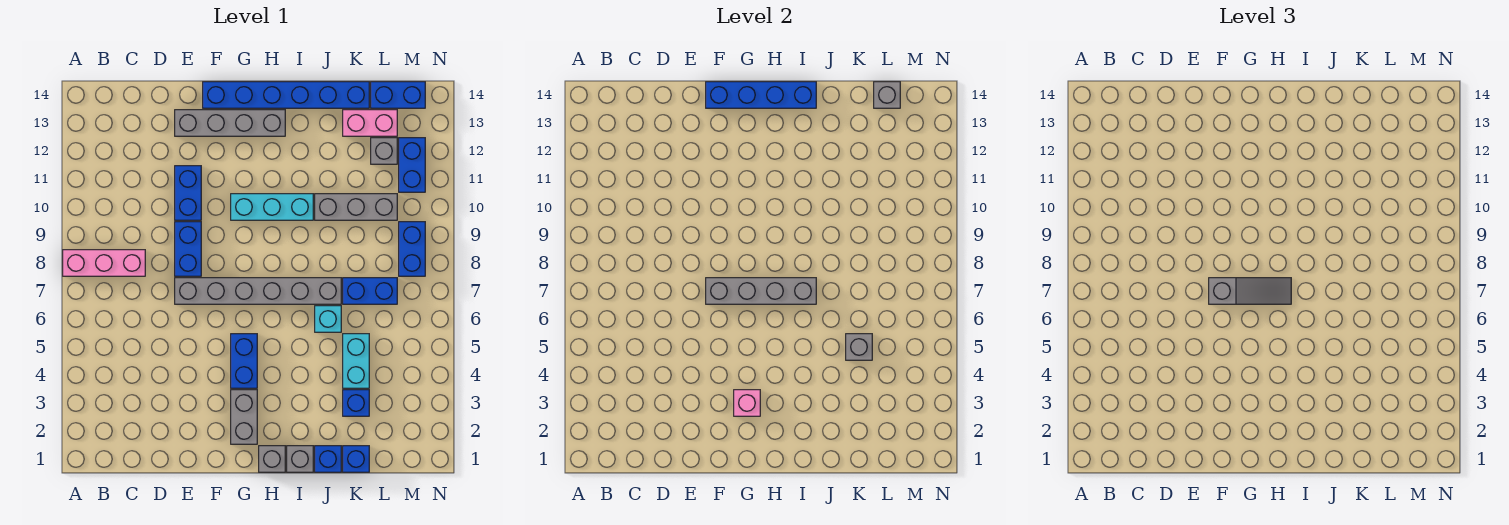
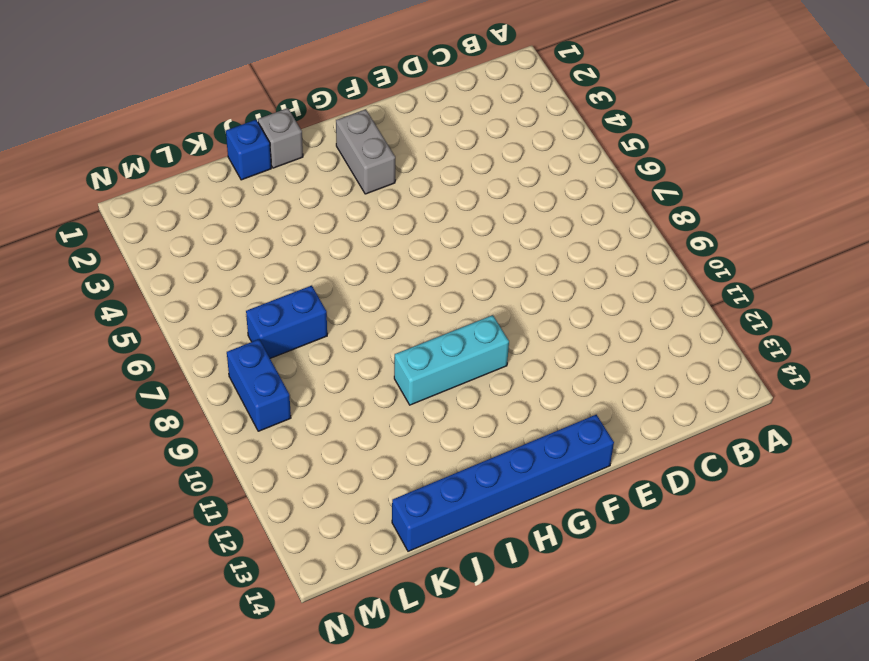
none -> pink 1x3 brick [63,250,145,276]
none -> grey 1x6 brick [175,278,341,304]
none -> blue 1x2 brick [175,222,201,276]

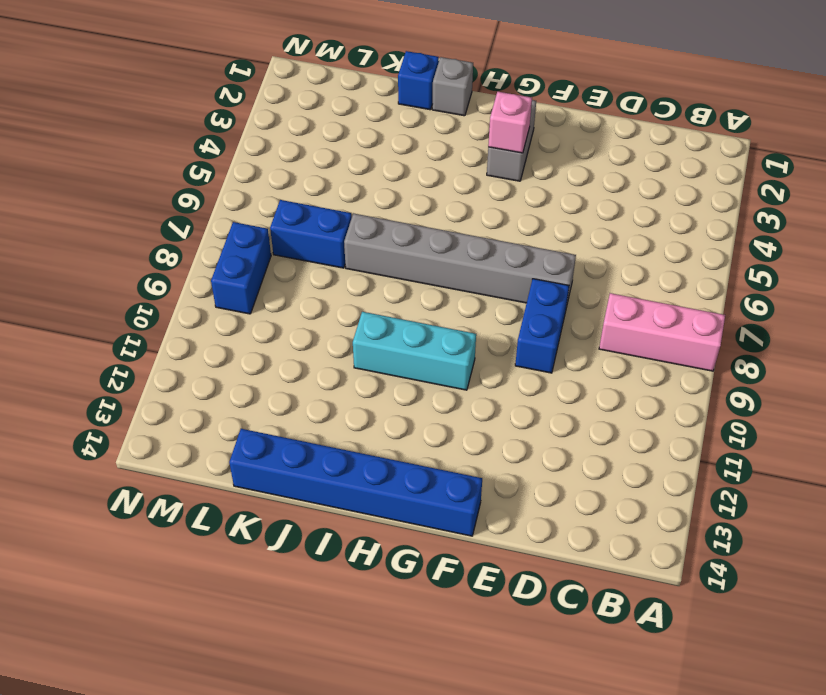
none -> blue 1x2 brick [175,166,201,220]
none -> grey 1x4 brick [175,110,285,136]
none -> blue 1x2 brick [231,334,257,388]

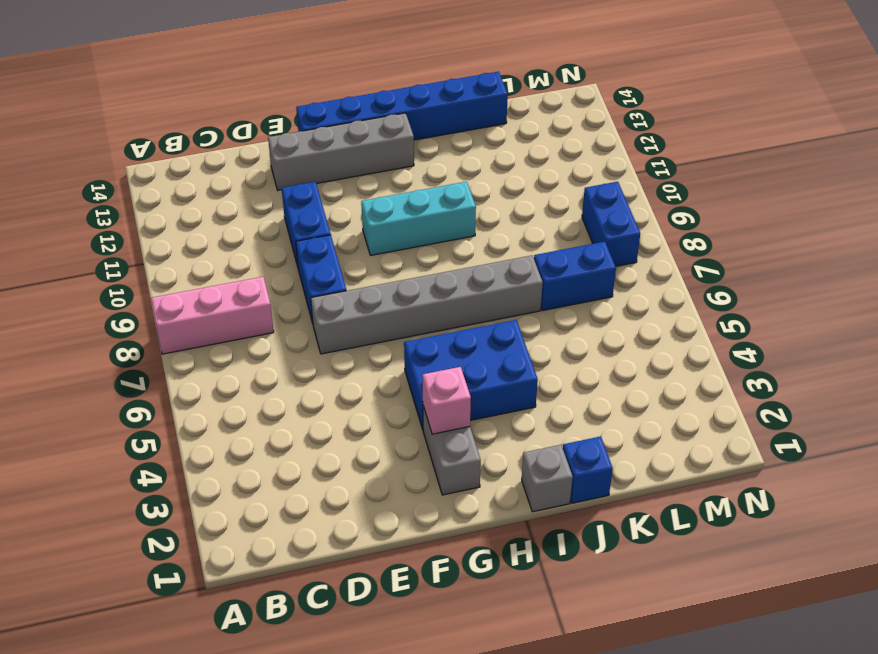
blue 2x3 brick [404,320,538,429] -> blue 1x2 brick [231,334,257,388]
none -> grey 1x1 brick [259,446,285,472]
none -> cyan 1x1 brick [315,306,341,332]
none -> grey 1x3 brick [315,194,397,220]

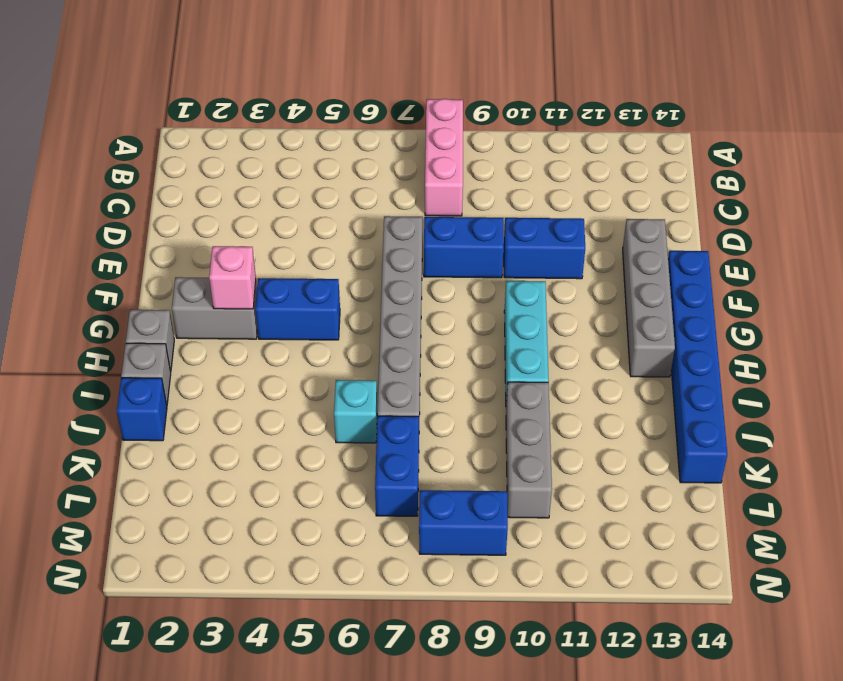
none -> blue 1x1 brick [343,446,369,472]
none -> blue 1x1 brick [343,390,369,416]
none -> cyan 1x2 brick [343,334,369,388]

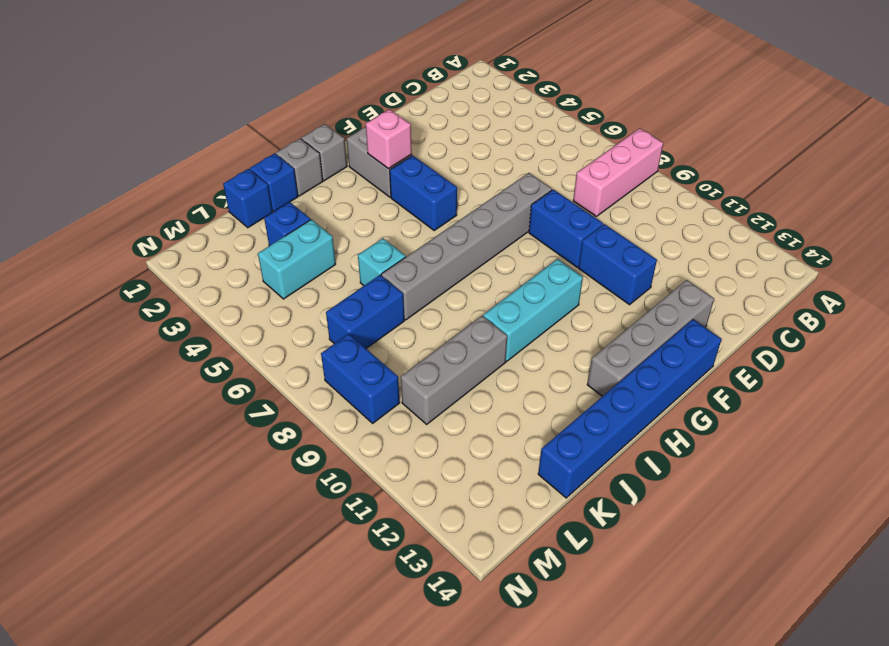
cyan 1x2 brick [258,219,336,299] -> cyan 1x2 brick turned to [343,334,369,388]
none -> pink 1x2 brick [343,110,397,136]
none -> grey 1x1 brick [371,138,397,164]
none -> blue 1x2 brick [371,82,425,108]

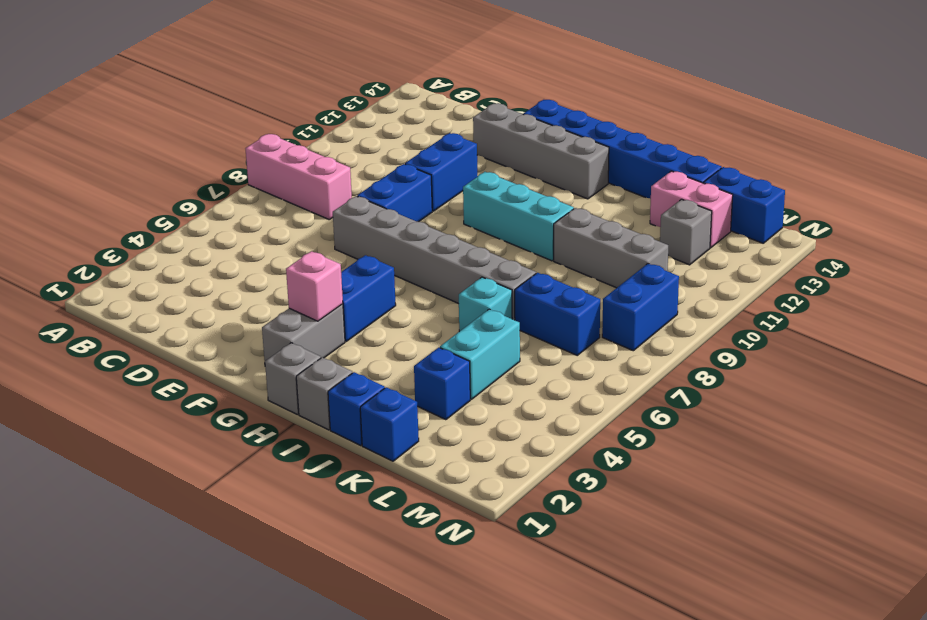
none -> blue 1x2 brick [399,138,425,192]
none -> grey 1x4 brick [706,278,816,304]
none -> blue 1x4 brick [706,82,816,108]

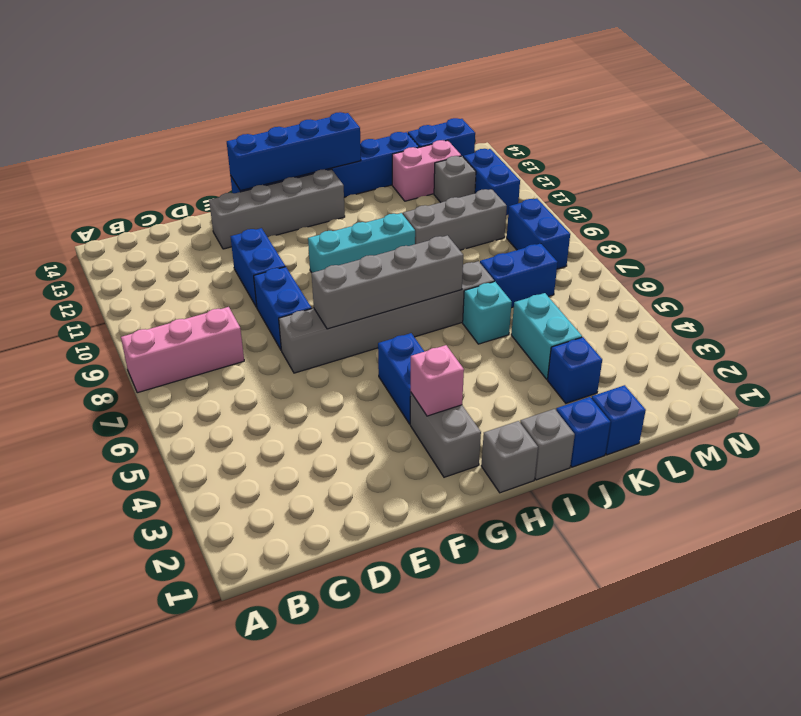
none -> grey 1x1 brick [846,334,872,360]
none -> grey 1x1 brick [874,82,900,108]
none -> grey 1x3 slope [1209,278,1291,304]

